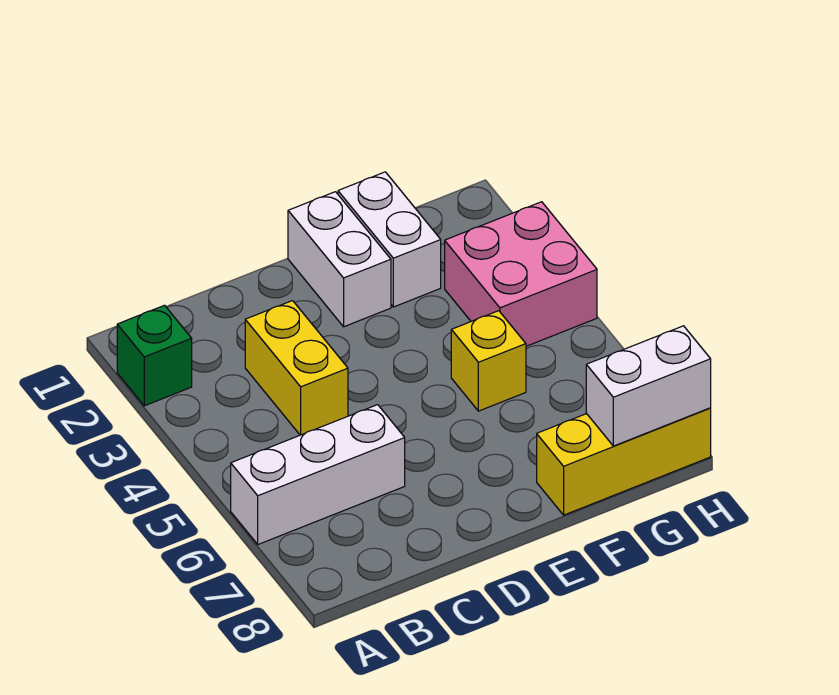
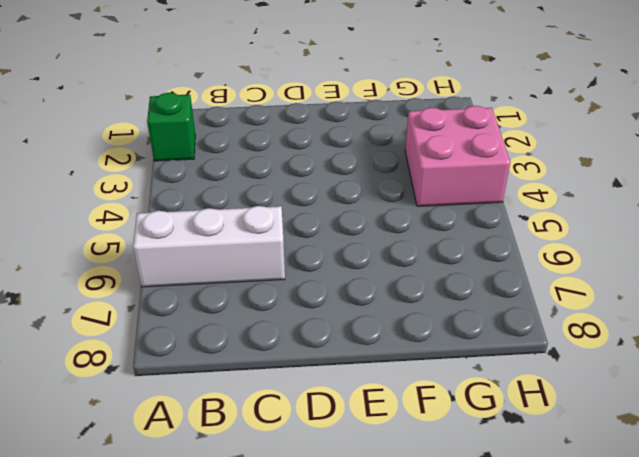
none -> yellow 1x2 brick [245,301,348,435]
none -> white 1x2 brick [288,192,391,327]

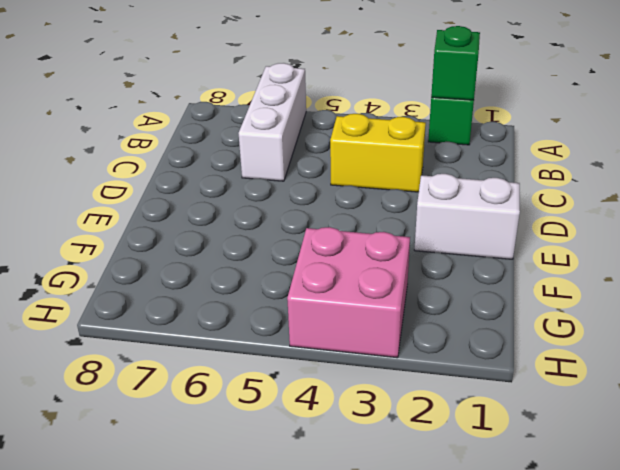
green 1x1 brick [431,26,480,100] -> none
none -> white 1x2 brick [338,172,441,307]
none -> yellow 1x1 brick [451,311,526,411]

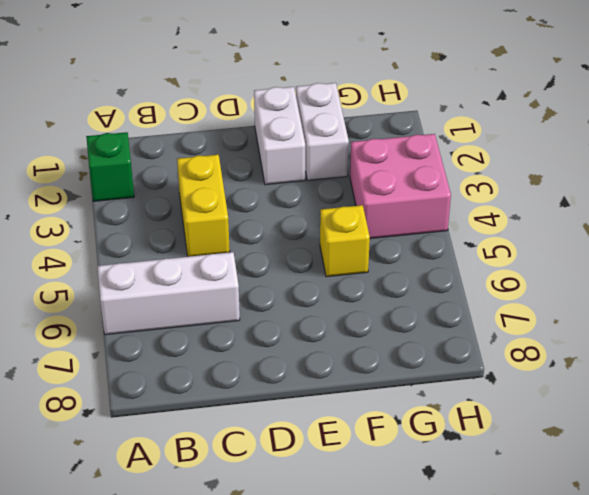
none -> yellow 1x3 brick [537,408,711,515]
none -> white 1x2 brick [586,326,711,446]

